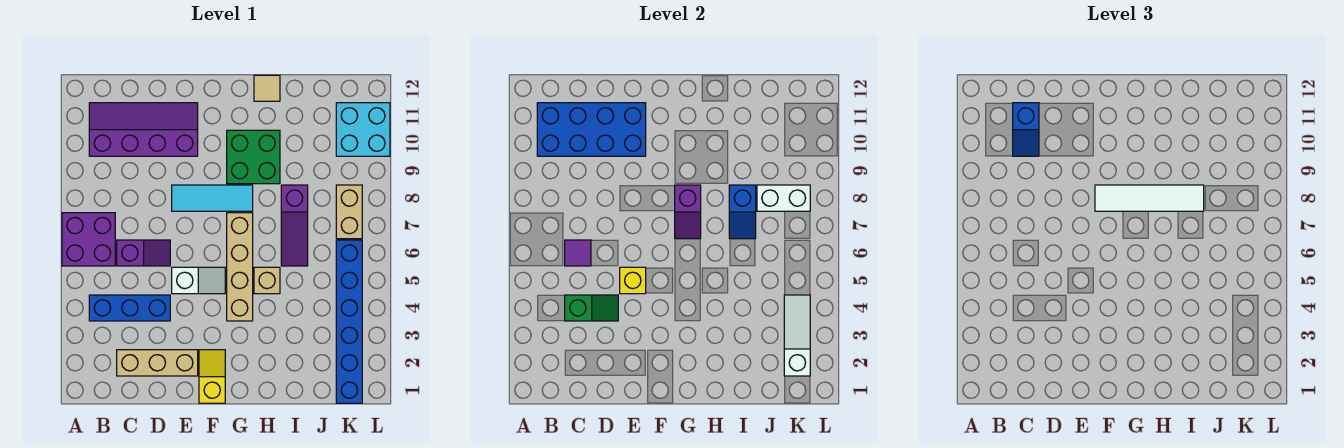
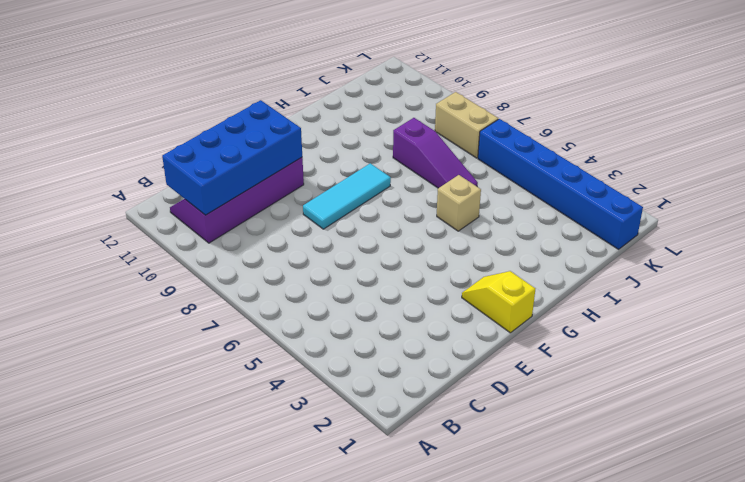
none -> purple 2x2 brick [62,213,115,266]
none -> blue 1x3 brick [89,295,170,321]
none -> tan 1x3 brick [117,350,198,376]

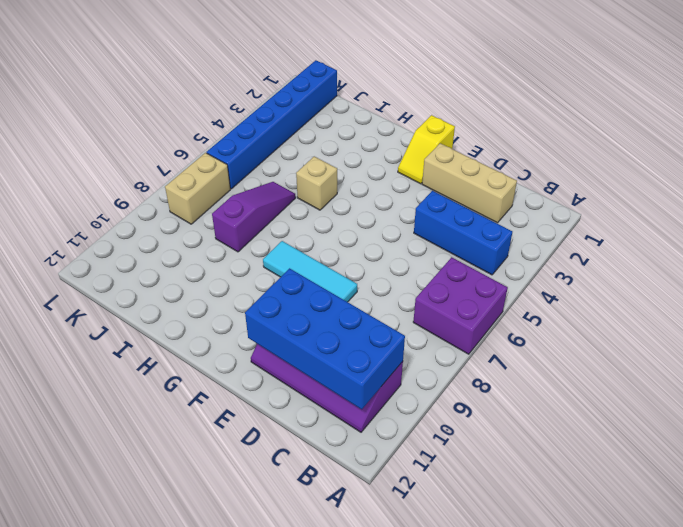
none -> purple 1x2 slope [117,240,170,266]
none -> white 1x2 slope [172,267,225,294]
none -> tan 1x4 brick [227,213,253,321]

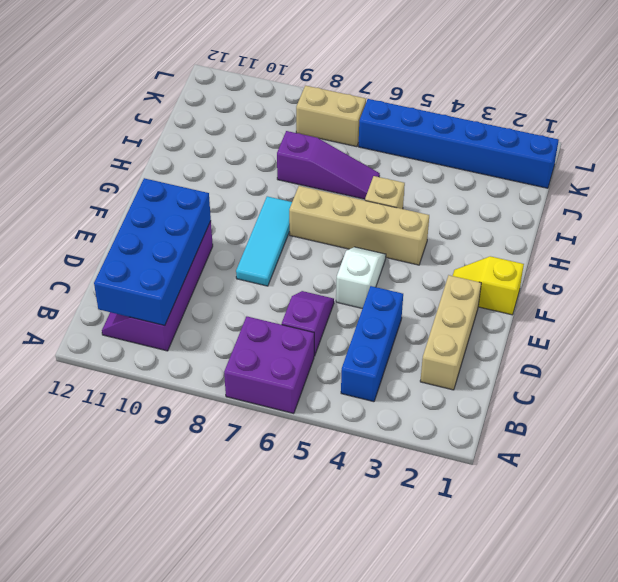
none -> green 2x2 brick [227,130,280,184]
none -> tan 1x1 tile [254,75,280,101]
none -> cyan 2x2 brick [336,103,390,156]

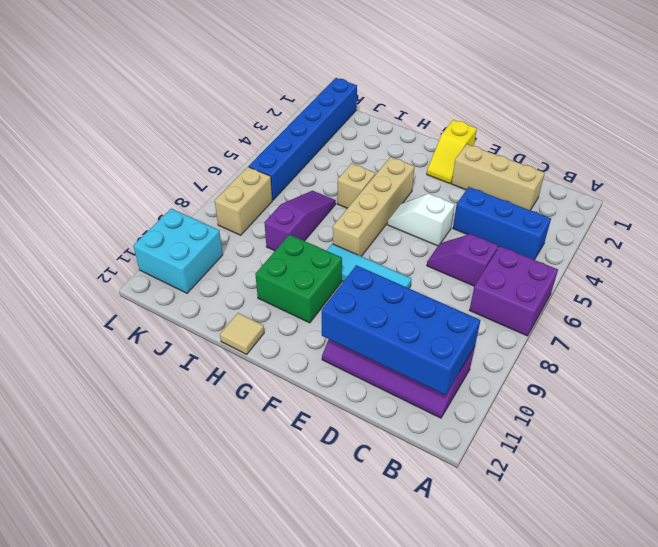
none -> green 1x2 slope [565,295,618,321]
none -> purple 1x1 tile [565,240,591,266]
none -> yellow 1x1 brick [620,267,646,294]

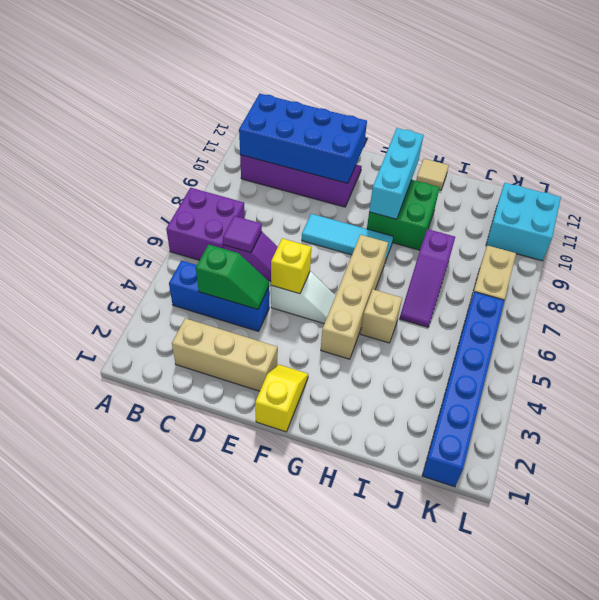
cyan 1x3 brick [369,128,424,219] -> none
none -> purple 1x2 slope [675,185,701,239]
none -> blue 1x2 slope [729,185,756,239]
none -> white 1x2 brick [757,185,810,211]

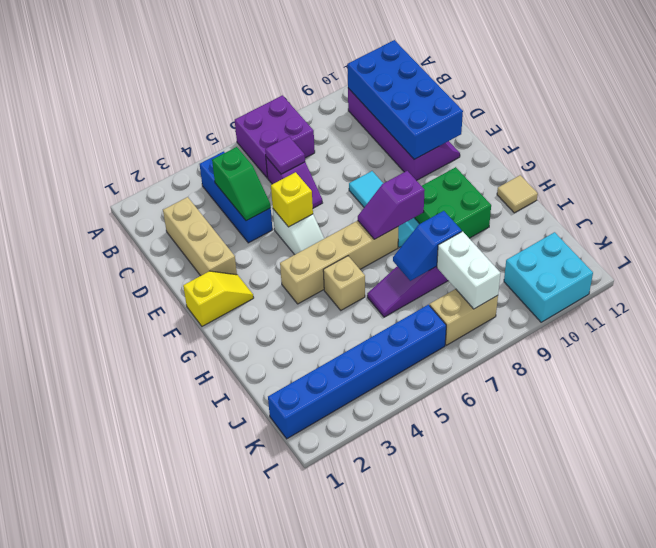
none -> white 1x3 slope [784,295,810,376]
none -> blue 1x2 slope [1013,103,1039,156]
none -> white 1x4 tile [1095,185,1204,211]

